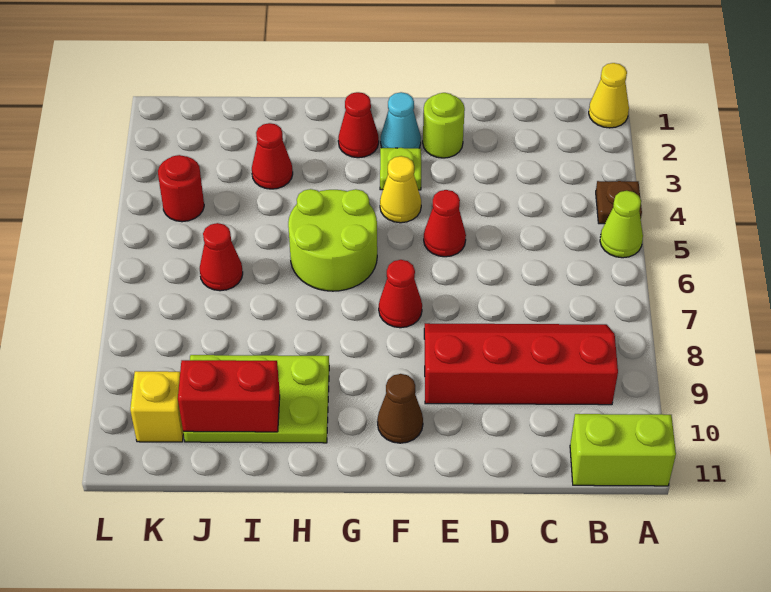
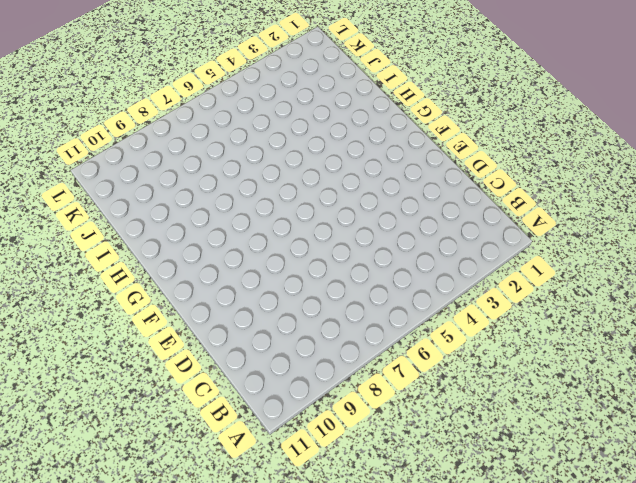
none -> yellow 1x1 cone [589,63,629,128]
none -> brown 1x1 plate [596,181,642,224]
none -> lime 1x1 cone [600,191,643,258]

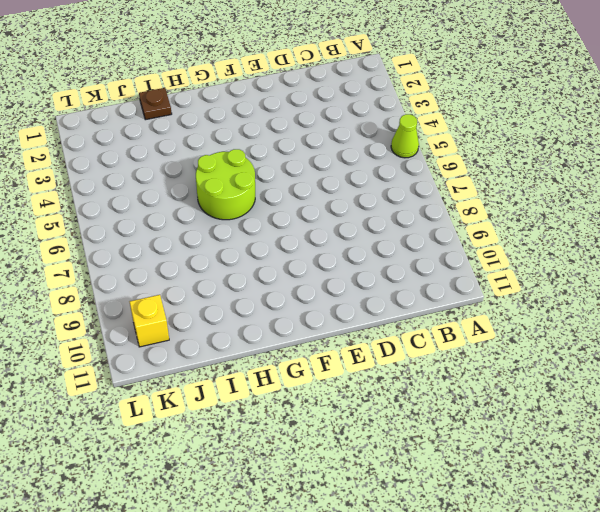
brown 1x1 plate [139,88,172,120] -> brown 1x1 plate moved to [596,181,642,224]
none -> yellow 1x1 cone [589,63,629,128]
none -> lime 1x2 brick [570,414,676,486]
none -> red 2x4 slope [424,323,618,405]

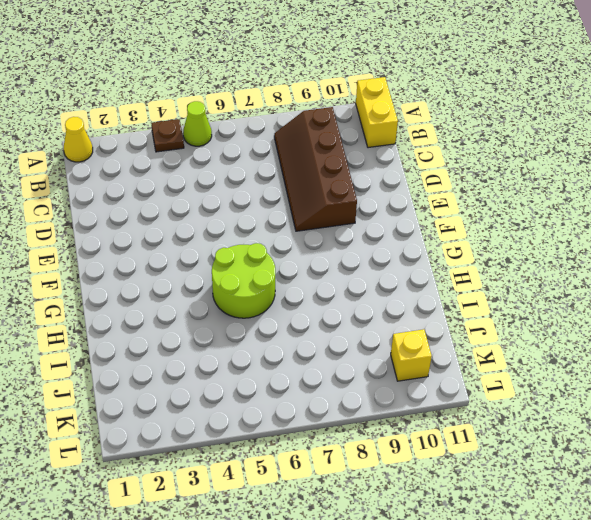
yellow 1x2 brick [356,77,398,148] -> lime 1x2 brick [570,414,676,486]
brown 2x4 slope [274,107,357,231] -> red 2x4 slope [424,323,618,405]
none -> lime 1x1 round brick [423,93,465,158]
none -> red 1x1 cone [424,190,466,257]
none -> cyan 1x1 cone [381,92,421,148]

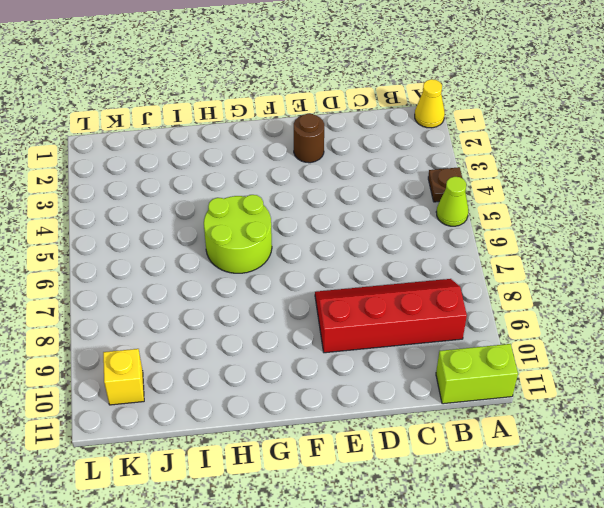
brown 1x1 round brick [294,114,324,163] -> lime 1x1 round brick [423,93,465,158]
none -> red 1x1 cone [424,190,466,257]
none -> cyan 1x1 cone [381,92,421,148]
none -> lime 1x1 plate [380,148,421,190]

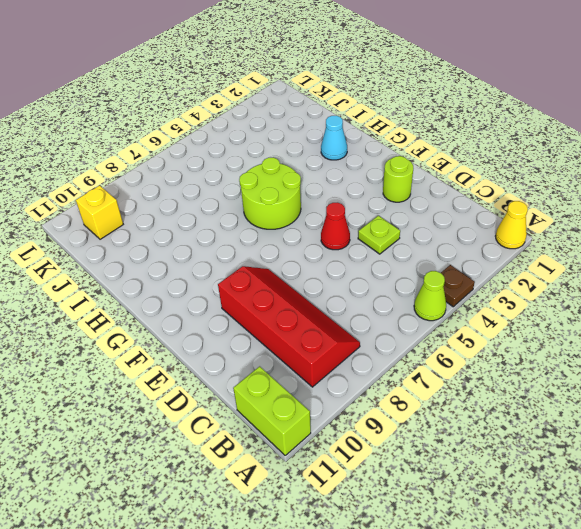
lime 1x1 plate [358,216,400,254] -> lime 1x1 plate moved to [380,148,421,190]
cyan 1x1 cone [321,116,347,160] -> cyan 1x1 cone moved to [381,92,421,148]
none -> yellow 1x1 cone [380,156,421,223]
none -> red 1x1 cone [379,260,422,328]
none -> brown 1x1 cone [377,374,423,443]

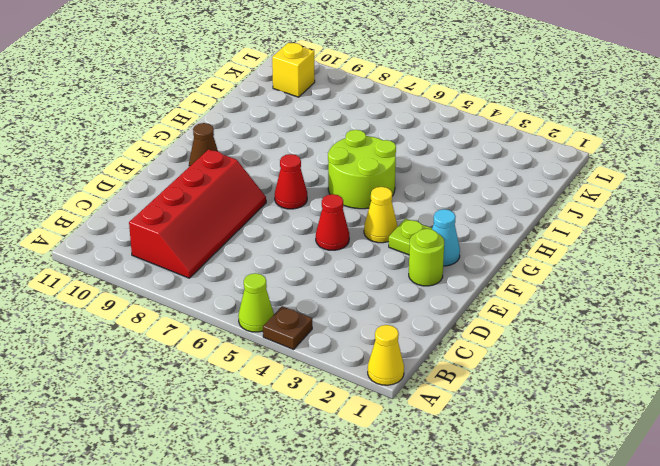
none -> lime 1x2 brick [570,414,676,486]
none -> red 1x1 cone [338,92,379,158]
none -> lime 2x3 plate [183,355,329,443]

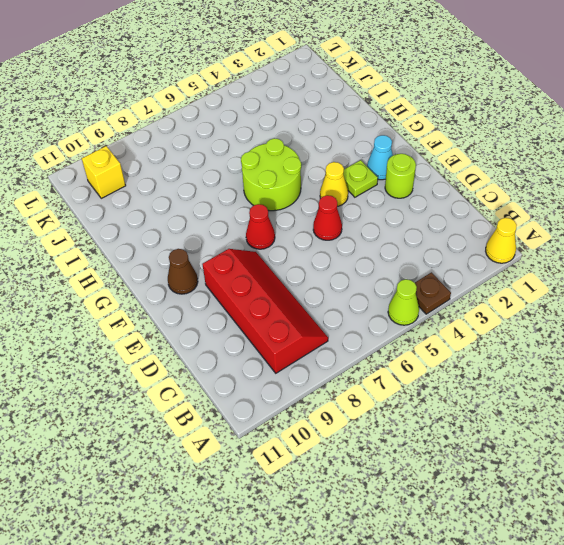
none -> lime 1x2 brick [570,414,676,486]
none -> red 1x1 cone [338,92,379,158]
none -> lime 2x3 plate [183,355,329,443]

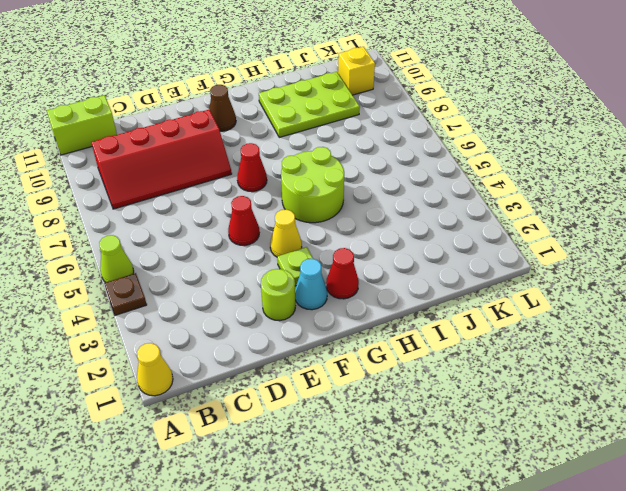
none -> red 1x1 cone [252,123,293,189]
none -> red 1x1 cone [200,223,243,291]
none -> red 1x1 round brick [158,155,204,222]

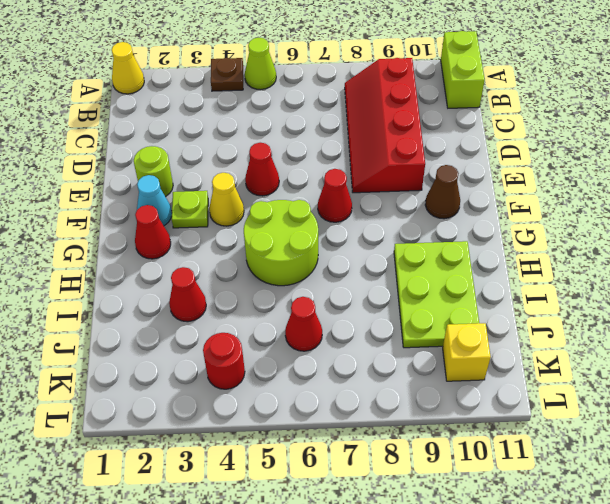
none -> red 1x2 brick [178,360,280,432]

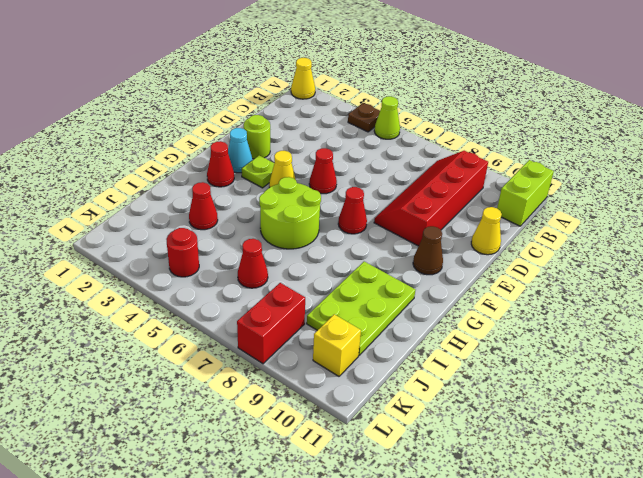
yellow 1x1 cone [471,207,502,255] -> none
red 1x2 brick [237,283,305,364] -> red 1x2 brick moved to [178,360,280,432]

